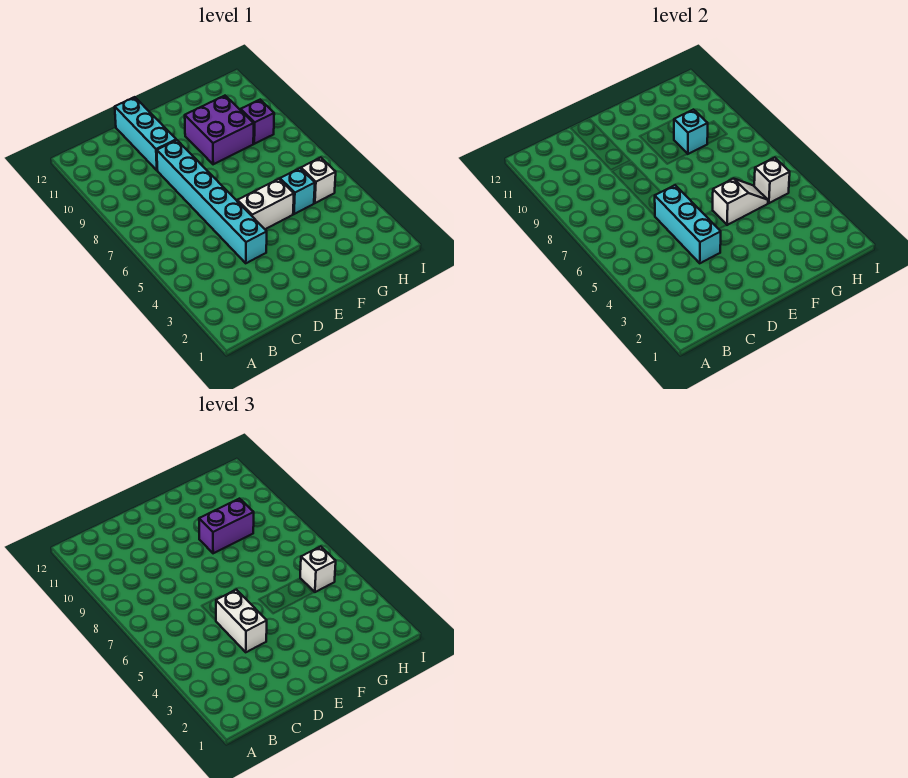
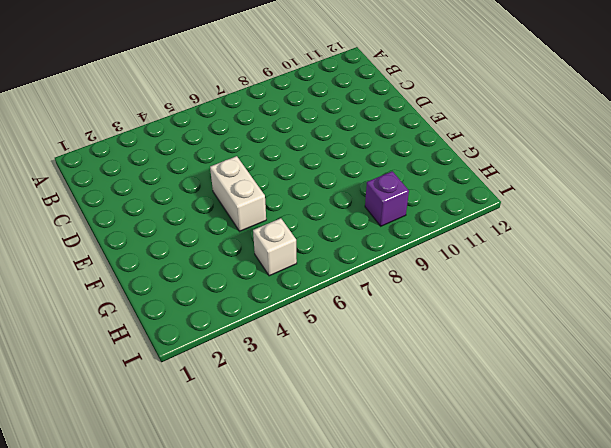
none -> cyan 1x6 brick [157,140,267,263]
none -> cyan 1x3 brick [115,97,176,170]
none -> purple 2x2 brick [185,96,254,164]

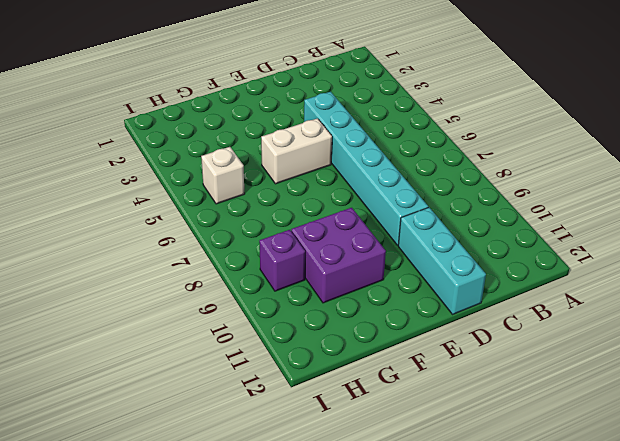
none -> cyan 1x1 brick [280,168,315,214]
none -> cyan 1x3 brick [655,185,721,263]
none -> white 1x2 slope [713,179,768,225]

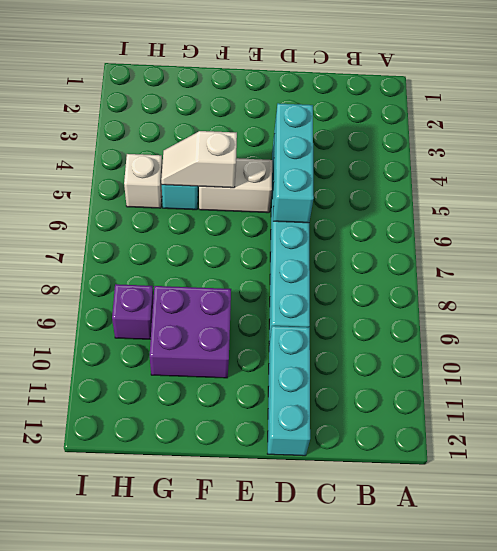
none -> cyan 1x1 brick [674,110,708,154]
none -> white 1x1 brick [754,158,790,203]
none -> white 1x2 brick [216,590,267,652]

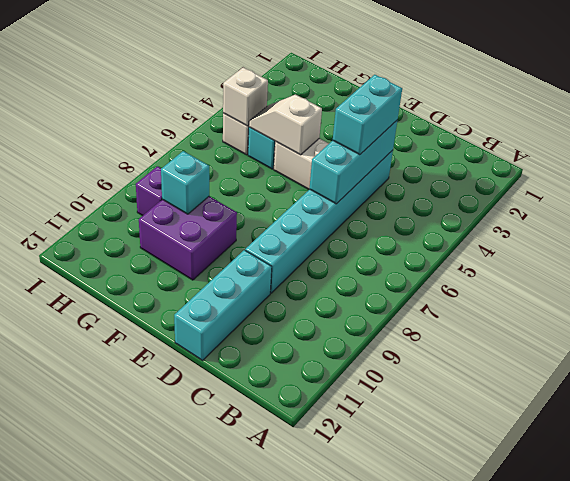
cyan 1x2 brick [333,75,402,155] -> white 1x2 brick [216,590,267,652]
none -> purple 1x2 brick [199,499,254,553]
none -> white 1x1 brick [300,547,336,592]

